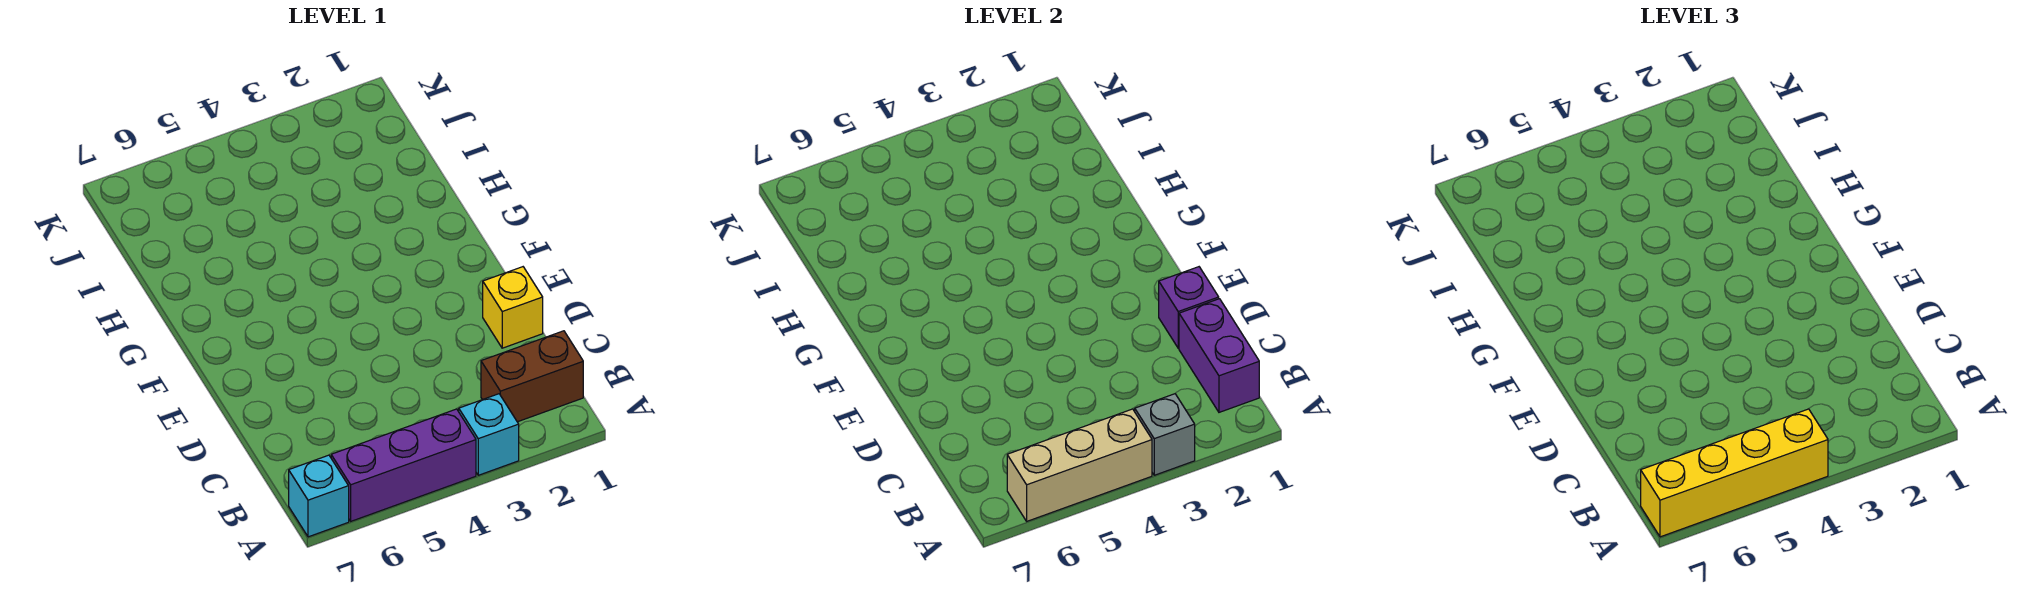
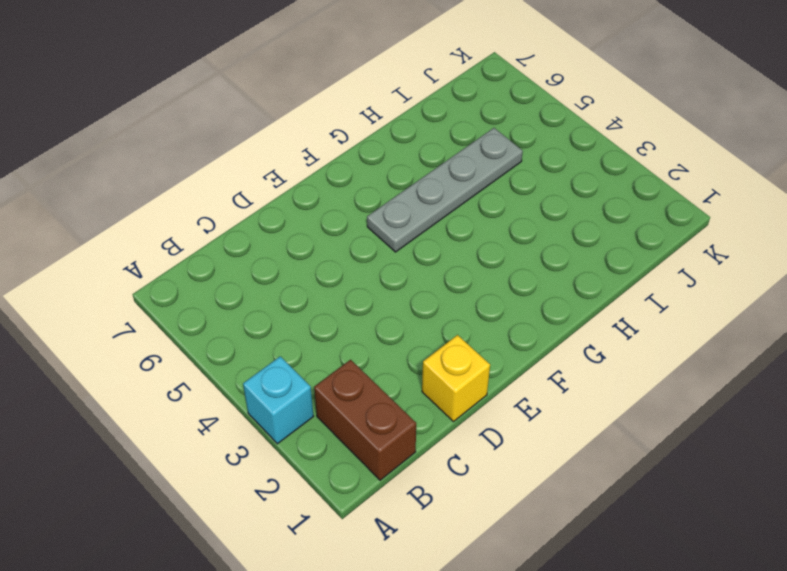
grey 1x4 plate [367,128,523,252] -> none
none -> purple 1x3 brick [331,409,476,521]
none -> cyan 1x1 brick [289,455,349,537]

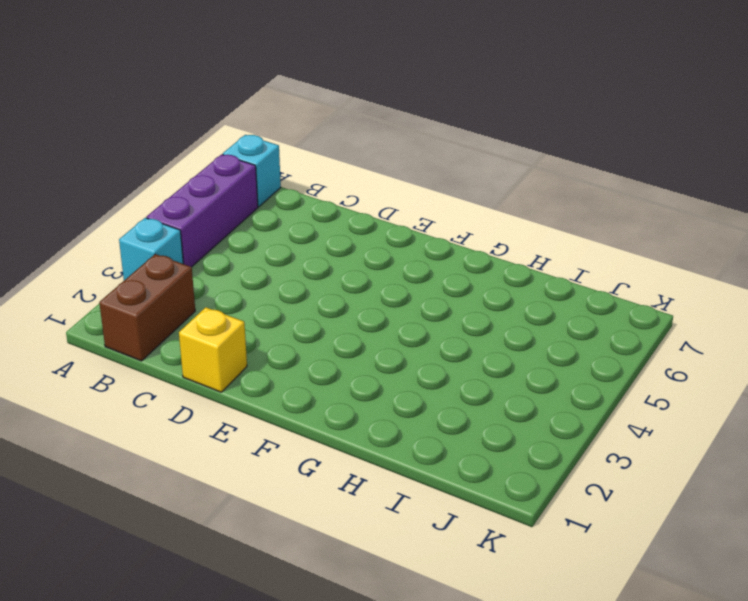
none -> grey 1x1 brick [1135,394,1195,475]
none -> tan 1x3 brick [1007,409,1152,521]

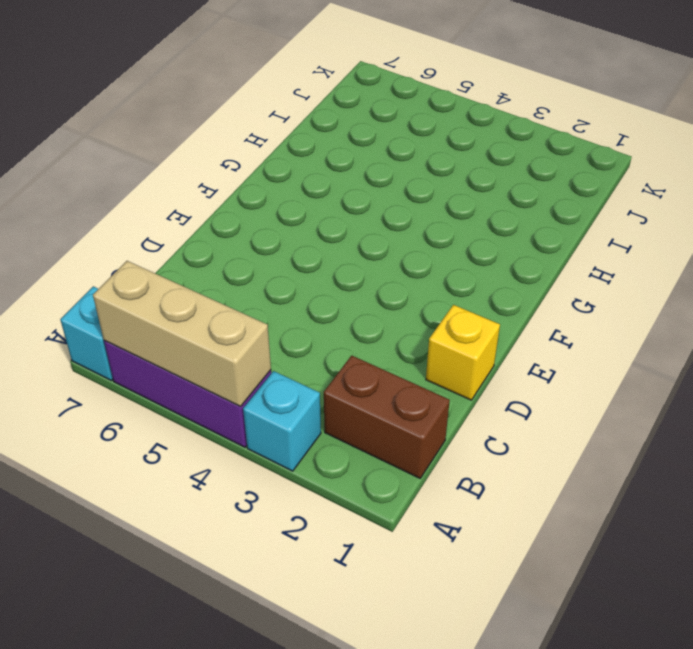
none -> grey 1x1 brick [1135,394,1195,475]
none -> purple 1x2 brick [1179,299,1259,412]

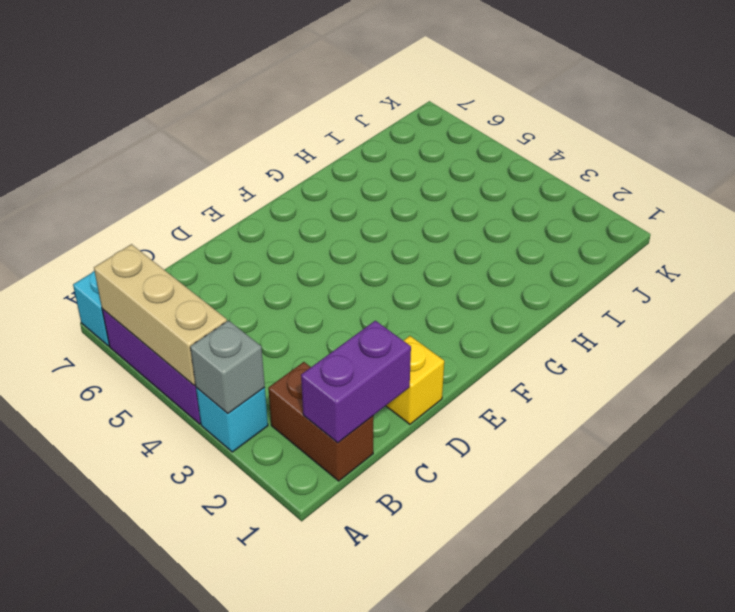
none -> purple 1x1 brick [1159,267,1219,348]
none -> yellow 1x4 brick [1641,409,1828,537]

